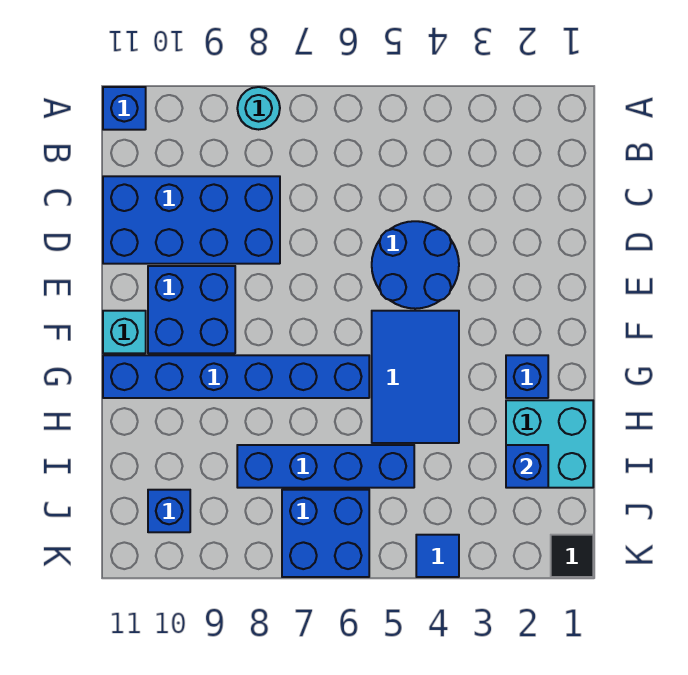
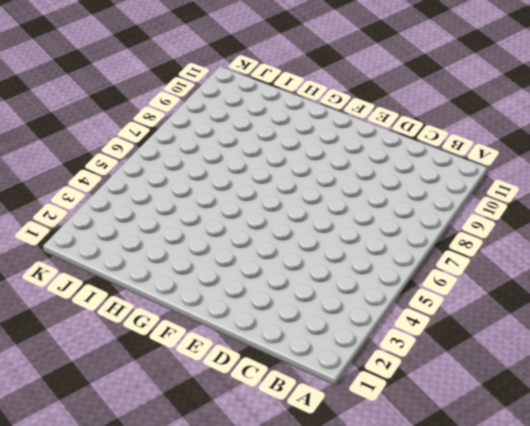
none -> cyan 1x1 round brick [237,87,280,130]
none -> blue 1x1 brick [103,87,146,130]
none -> blue 2x4 brick [103,176,280,264]

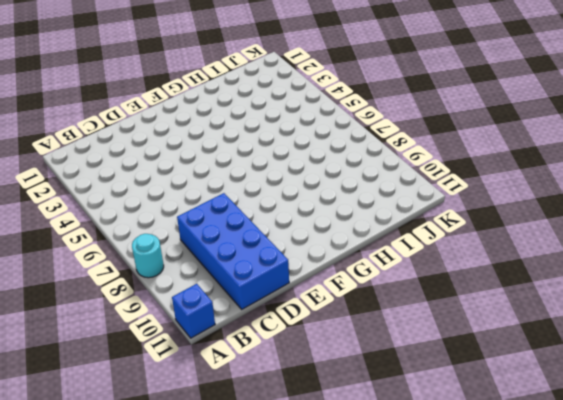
none -> blue 2x2 round brick [372,221,459,309]
none -> blue 2x2 brick [148,266,235,353]
none -> blue 2x3 tile [372,311,459,443]

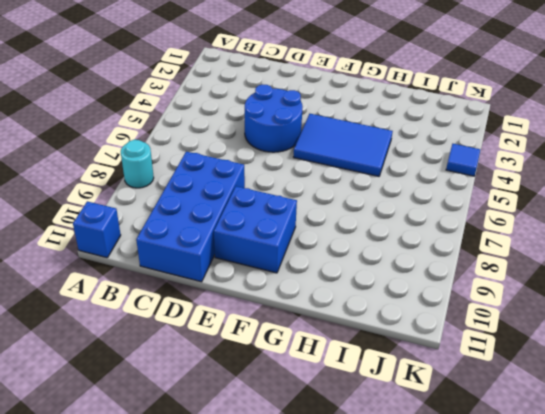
none -> cyan 1x1 brick [103,311,146,353]
none -> blue 1x1 brick [506,355,548,398]
none -> blue 1x6 brick [103,355,369,398]

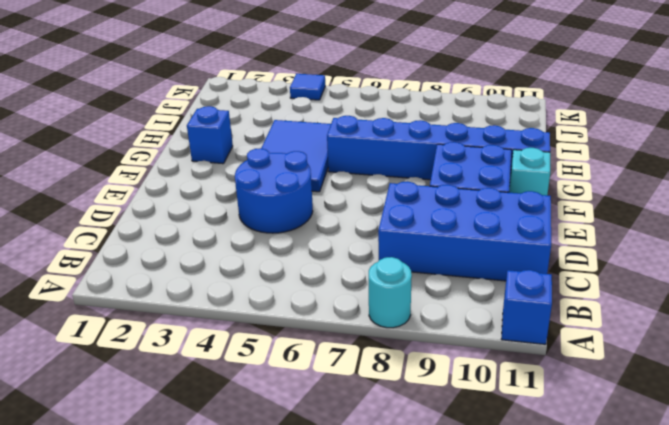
none -> cyan 2x2 brick [506,400,593,488]
none -> blue 1x4 brick [237,445,414,488]
none -> blue 2x2 brick [282,490,369,577]

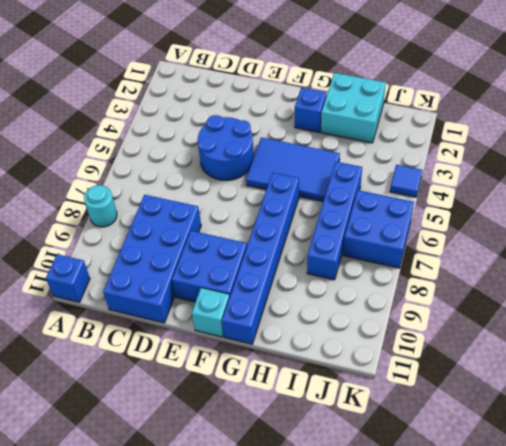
none -> blue 1x1 brick [148,490,190,532]
none -> black 1x1 tile [551,535,593,577]
none -> blue 1x1 brick [506,445,548,488]

